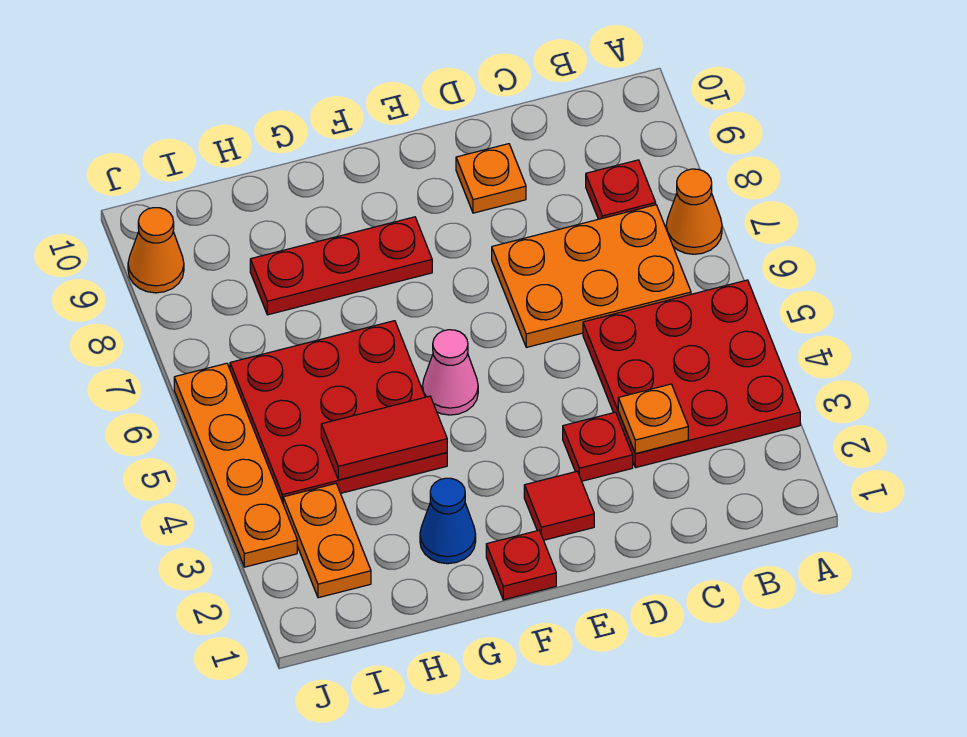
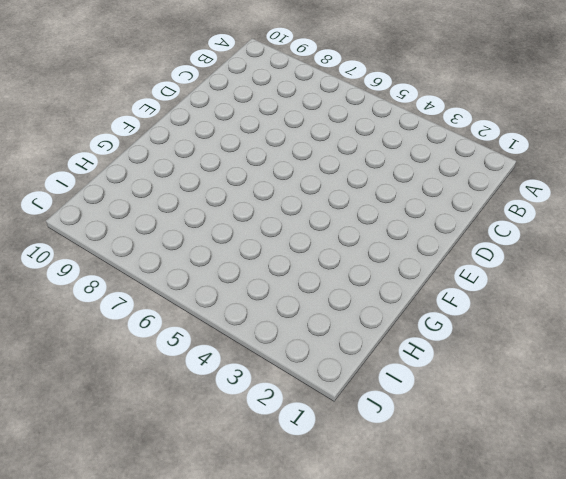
none -> red 3x3 plate [583,280,800,468]
none -> orange 1x1 cone [666,169,722,254]
none -> orange 2x3 plate [492,205,691,347]

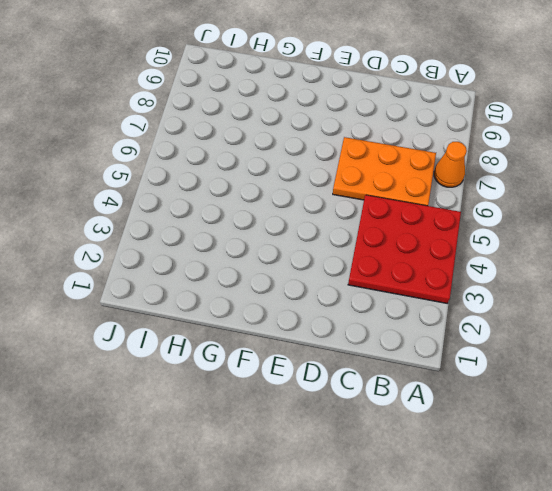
none -> red 1x1 plate [586,160,656,219]
none -> red 1x1 plate [563,412,633,481]
none -> orange 1x1 plate [456,144,526,213]

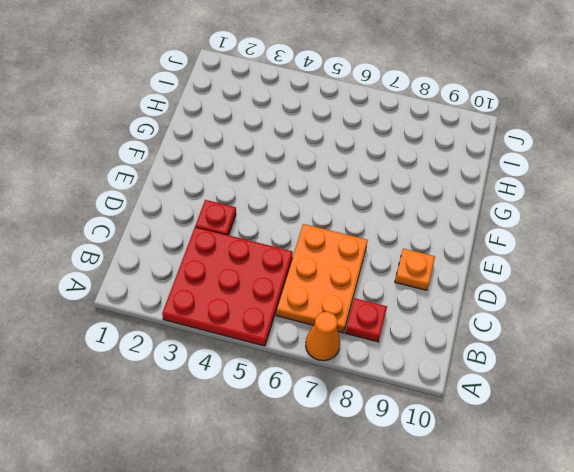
none -> red 1x1 tile [524,471,594,540]
none -> red 1x1 plate [486,530,556,600]
none -> pink 1x1 cone [422,330,478,415]

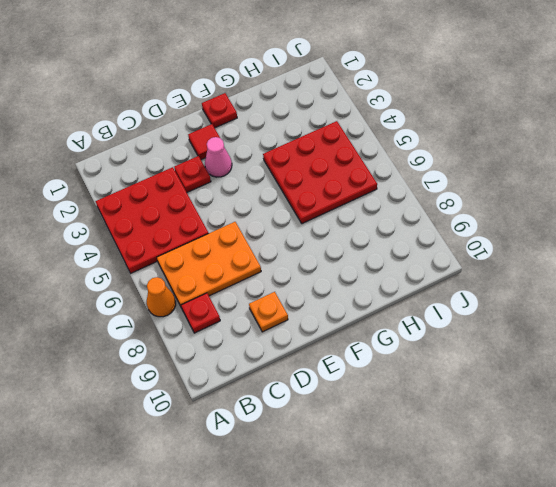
pink 1x1 cone [205,137,232,177] -> pink 1x1 cone moved to [422,330,478,415]
none -> red 1x3 plate [250,217,432,315]
none -> blue 1x1 cone [420,478,476,564]
none -> orange 1x2 plate [283,484,371,598]

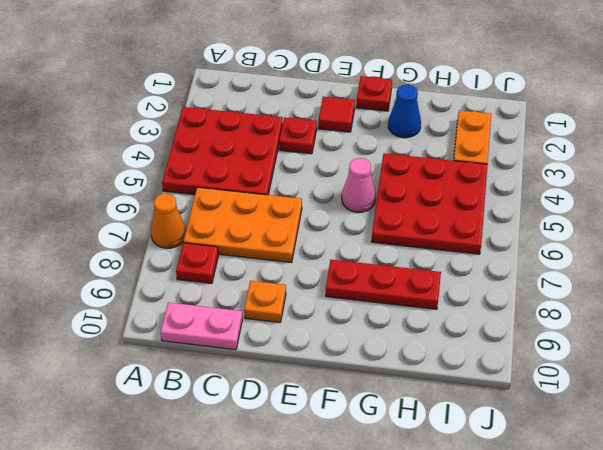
pink 1x2 plate [161,302,242,350] -> none
none -> orange 1x4 plate [174,363,297,567]
none -> orange 1x1 cone [128,208,184,293]
none -> orange 1x1 plate [618,384,688,454]

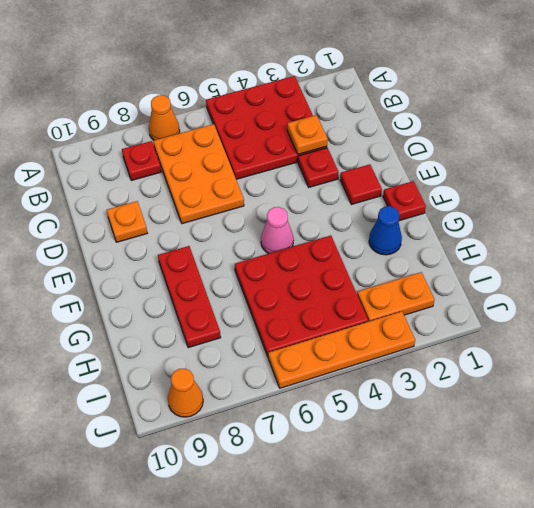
none -> red 1x2 tile [321,396,447,480]

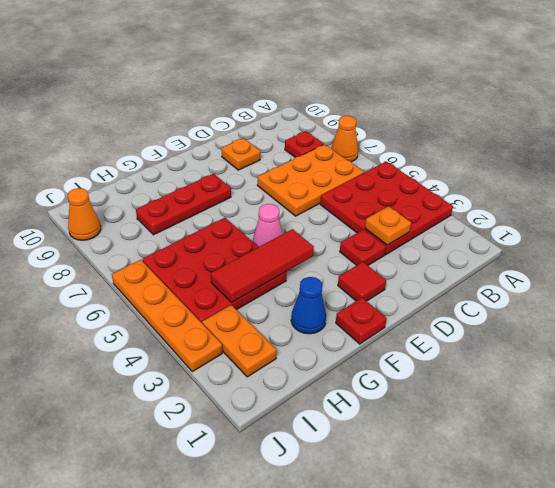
red 1x3 tile [211,229,314,302] -> red 1x2 tile [321,396,447,480]

